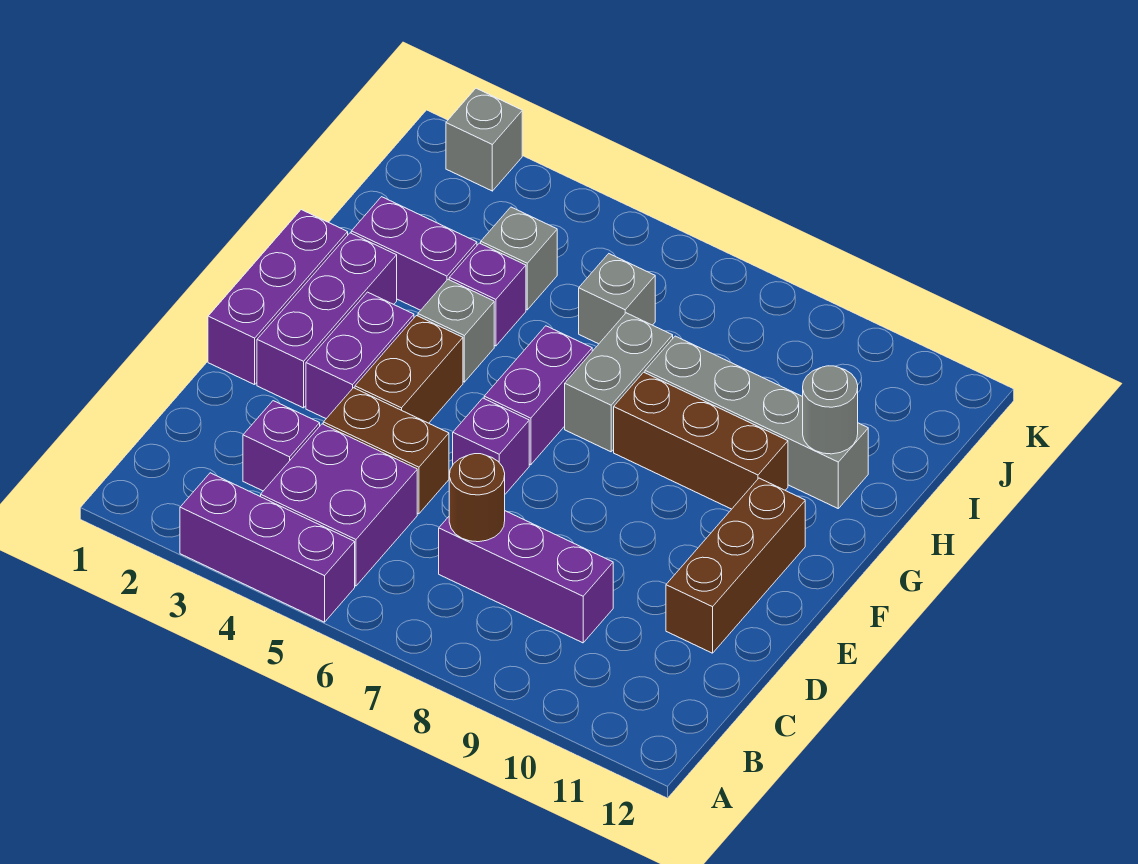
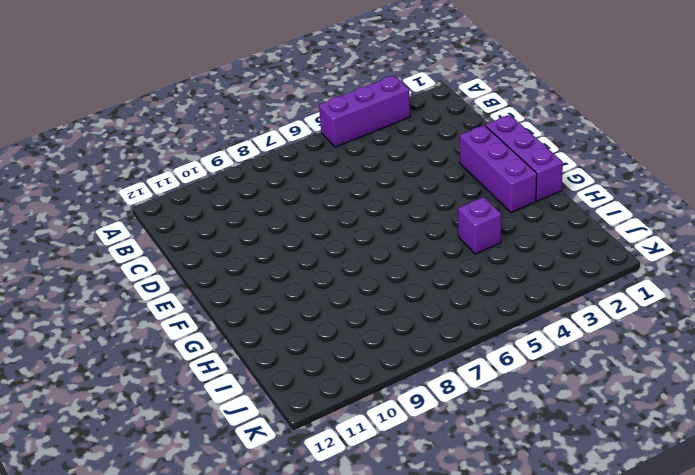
none -> purple 2x2 brick [261,424,417,586]
none -> purple 1x1 brick [243,401,320,491]
none -> purple 1x3 brick [439,511,613,643]

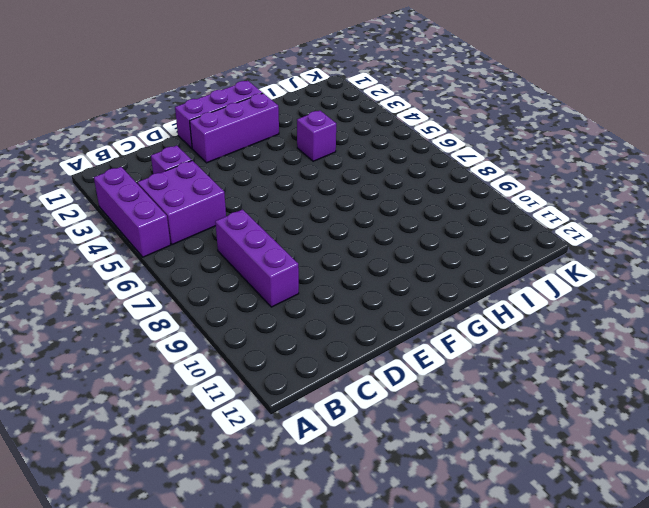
none -> brown 1x2 brick [323,388,449,514]
none -> brown 1x3 brick [666,478,805,653]
none -> purple 1x2 brick [306,292,414,419]

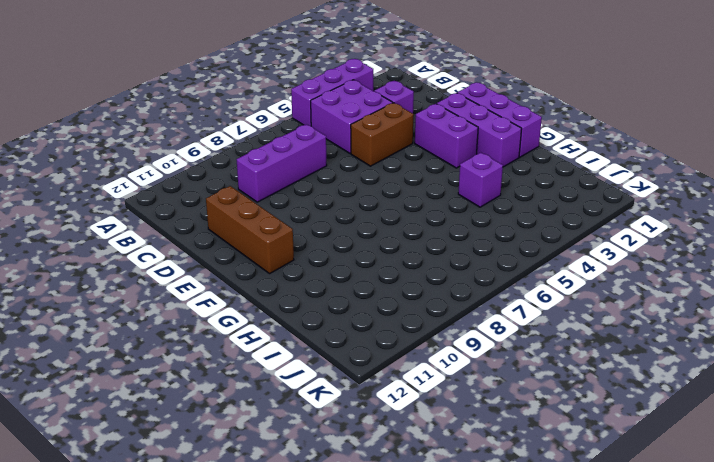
none -> brown 1x2 brick [355,316,463,423]
none -> purple 1x1 brick [453,398,529,494]
none -> purple 1x2 brick [484,326,592,465]

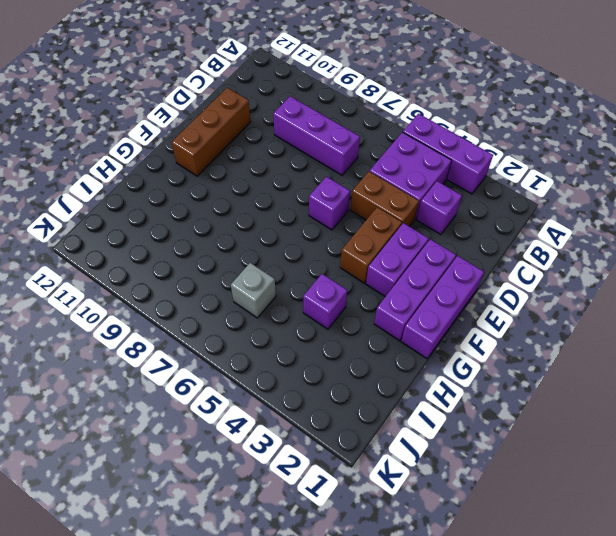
none -> purple 1x2 brick [484,326,592,465]
none -> grey 1x1 brick [418,279,494,382]
none -> grey 1x2 brick [565,313,673,452]

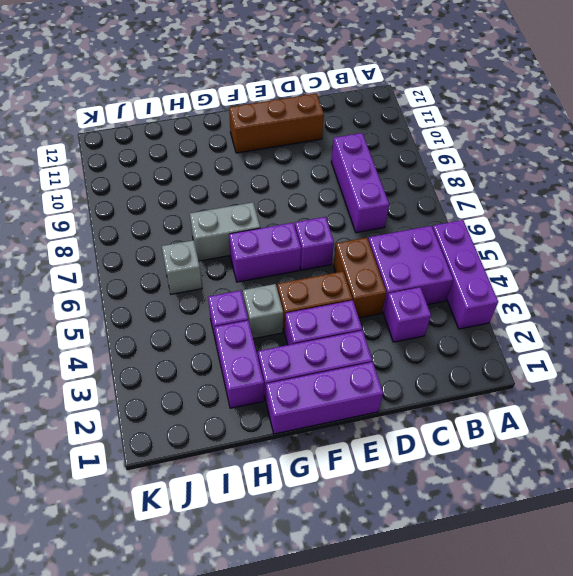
none -> brown 1x3 brick [614,372,788,509]
none -> grey 1x4 brick [645,336,868,508]
none -> grey 1x1 brick [481,207,557,310]

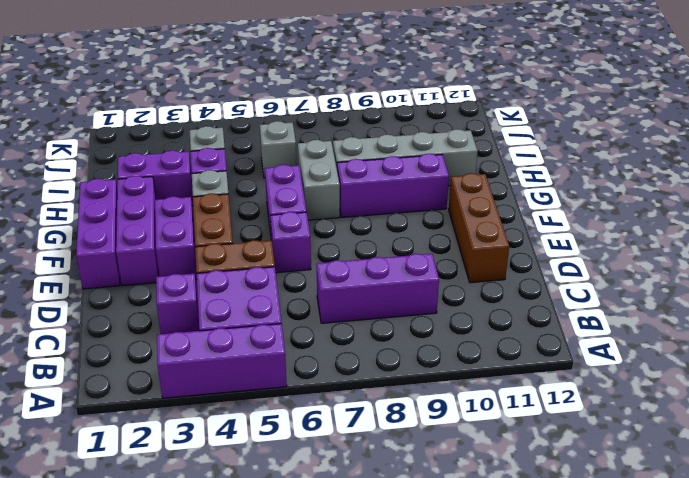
purple 1x3 brick [337,154,449,217] -> brown 1x3 brick [614,372,788,509]
none -> grey 1x1 brick [446,88,522,191]
none -> brown 1x1 round brick [449,454,505,542]
none -> grey 1x1 round brick [803,366,858,454]

